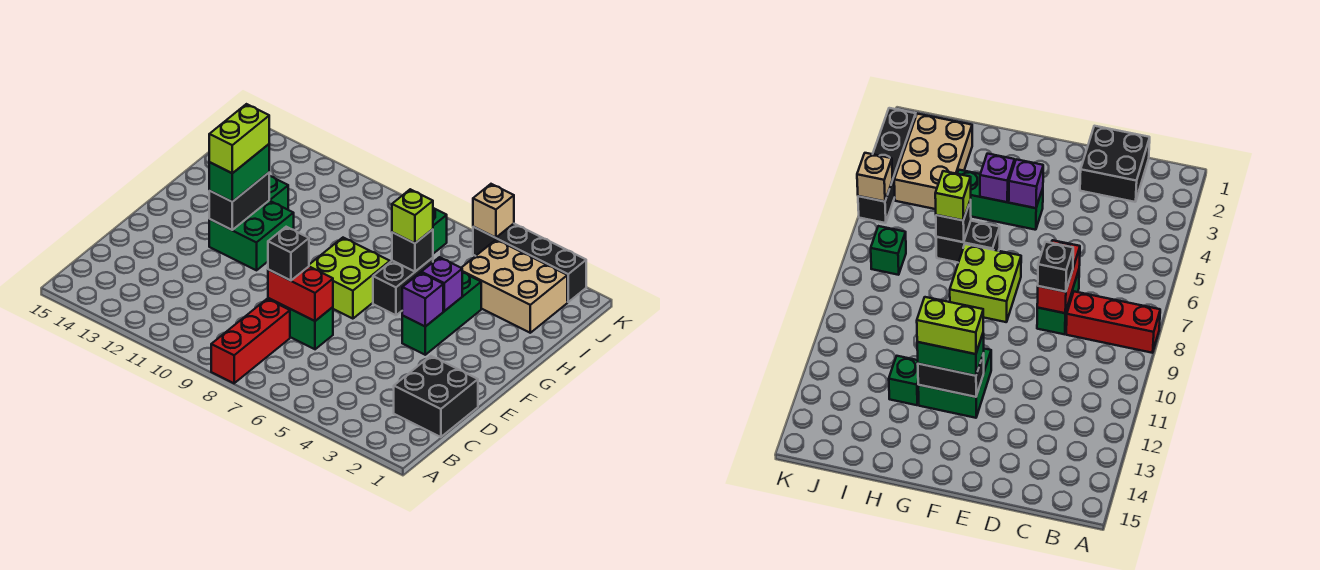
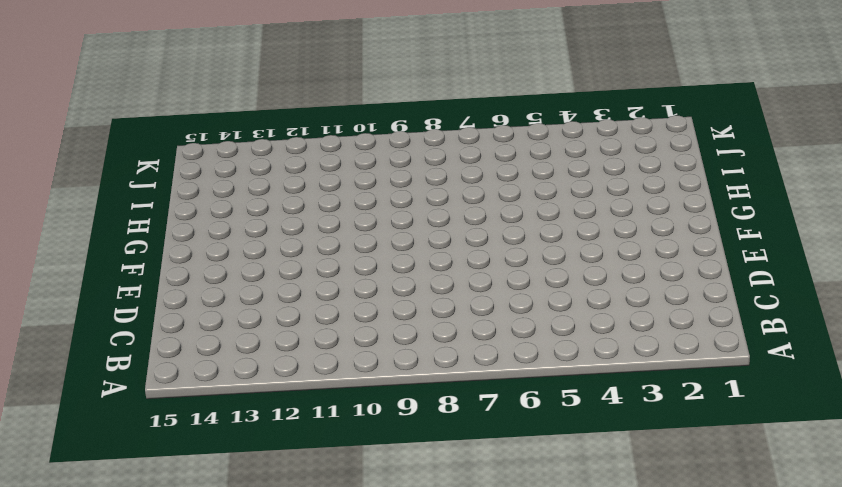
none -> red 1x3 brick [211,299,290,383]
none -> black 2x2 brick [394,356,478,437]
none -> green 1x2 brick [268,298,333,349]

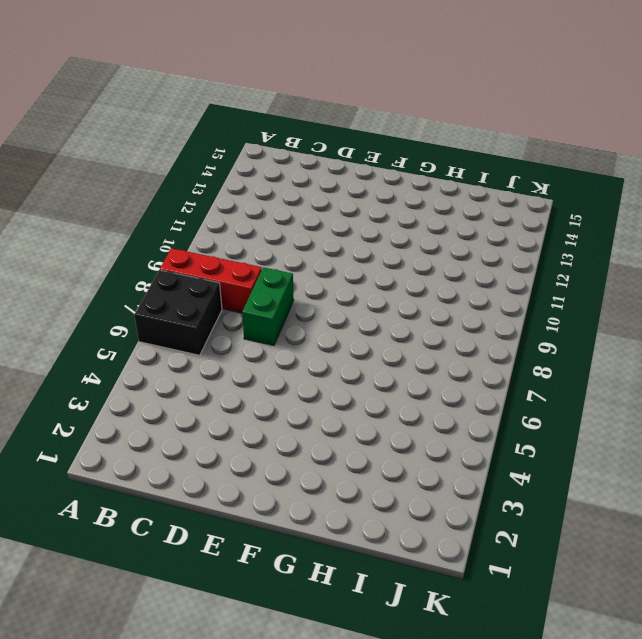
black 2x2 brick [134,270,222,355] -> black 2x2 brick moved to [394,356,478,437]
none -> green 1x3 brick [402,272,481,355]
none -> lime 2x2 brick [309,238,390,319]
none -> green 2x2 brick [209,201,294,270]

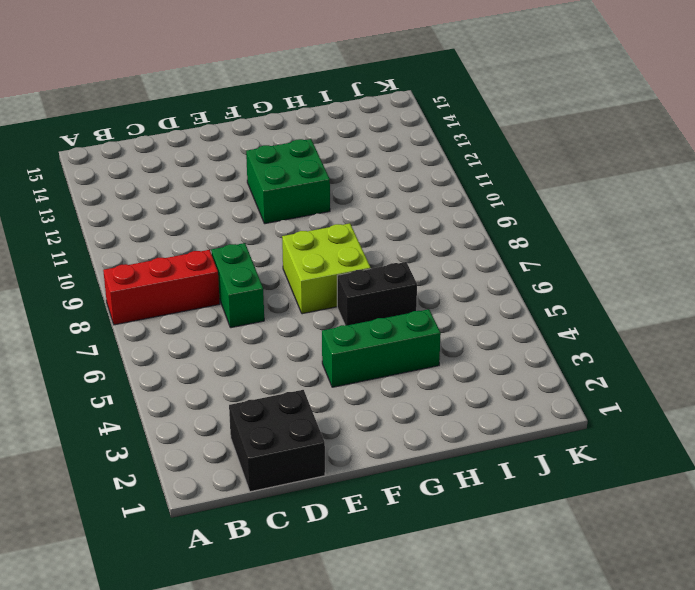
none -> green 1x1 brick [269,176,288,210]
none -> tan 2x3 brick [462,240,567,333]
none -> green 1x1 brick [433,208,447,254]

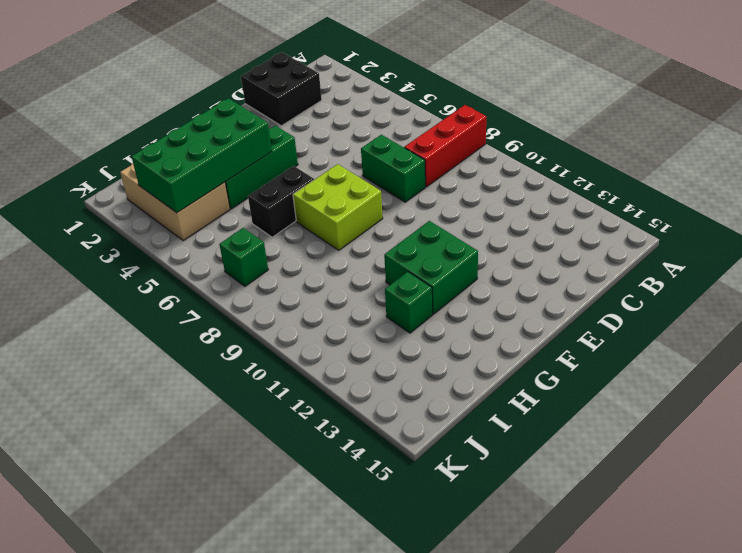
green 2x4 brick [132,98,272,213] -> purple 1x1 brick [421,257,462,311]
none -> black 1x4 brick [473,224,586,302]
none -> red 1x2 brick [268,267,333,321]
none -> purple 1x1 brick [402,273,443,327]

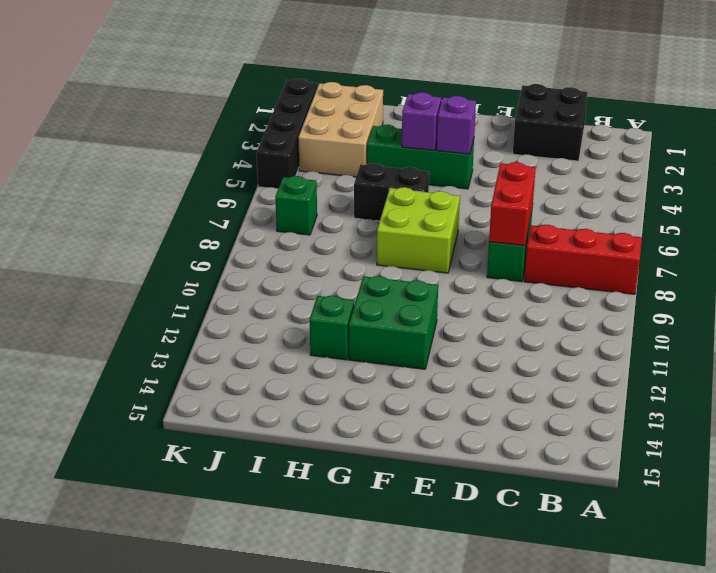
none -> black 1x2 brick [209,173,269,230]
none -> black 1x1 brick [392,229,433,272]
none -> tan 1x1 brick [473,184,514,238]

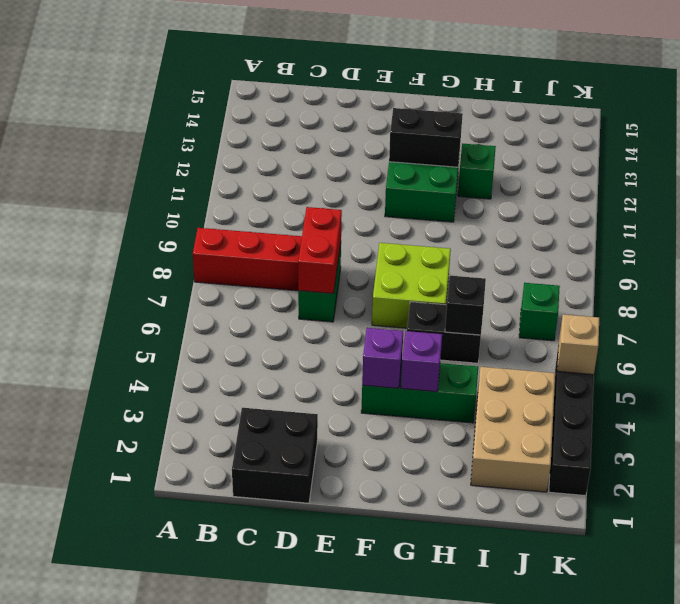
none -> black 1x1 brick [268,227,309,281]
none -> green 1x2 brick [209,144,269,202]
none -> lime 1x1 brick [392,189,433,243]

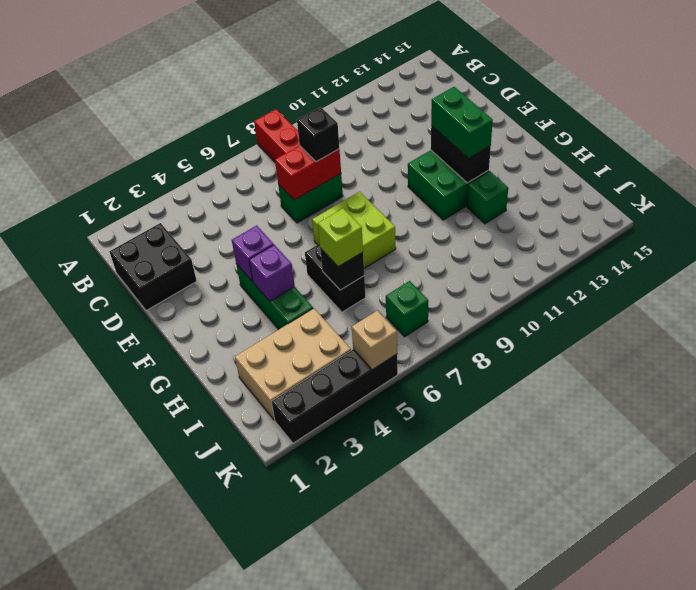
none -> lime 1x2 brick [209,104,269,173]

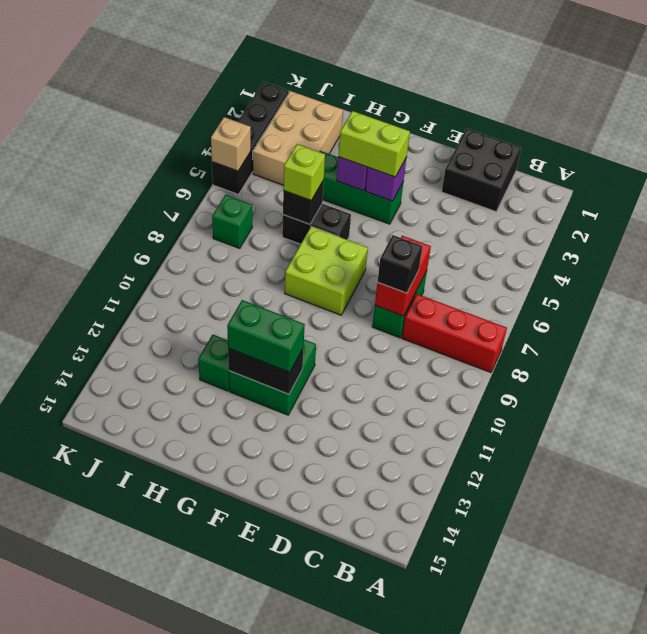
lime 1x2 brick [338,111,410,177] -> lime 1x2 brick moved to [209,104,269,173]

